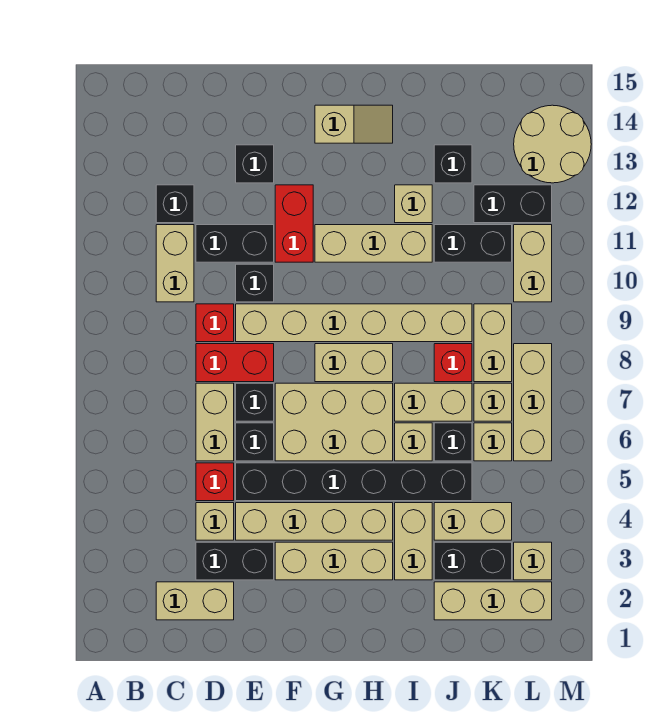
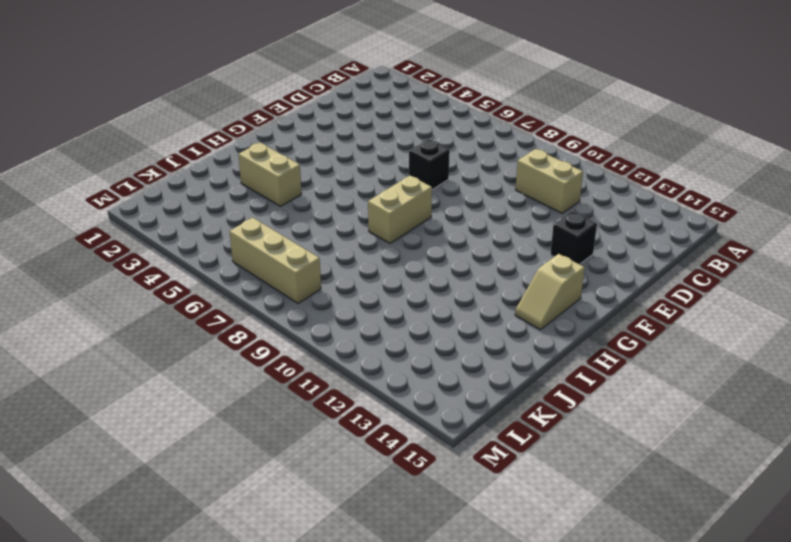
none -> tan 1x2 brick [156,582,234,620]
none -> black 1x1 brick [156,185,194,223]
none -> black 1x2 brick [196,542,274,580]
none -> tan 1x1 brick [196,503,234,540]

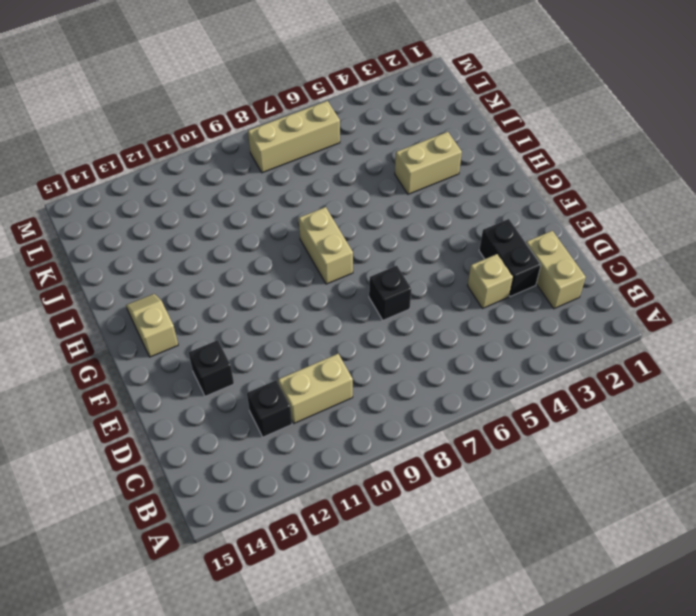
none -> red 1x1 brick [196,463,234,501]
none -> tan 1x2 brick [196,383,234,461]
none -> red 1x2 brick [196,344,274,382]
none -> red 1x1 brick [196,304,234,342]

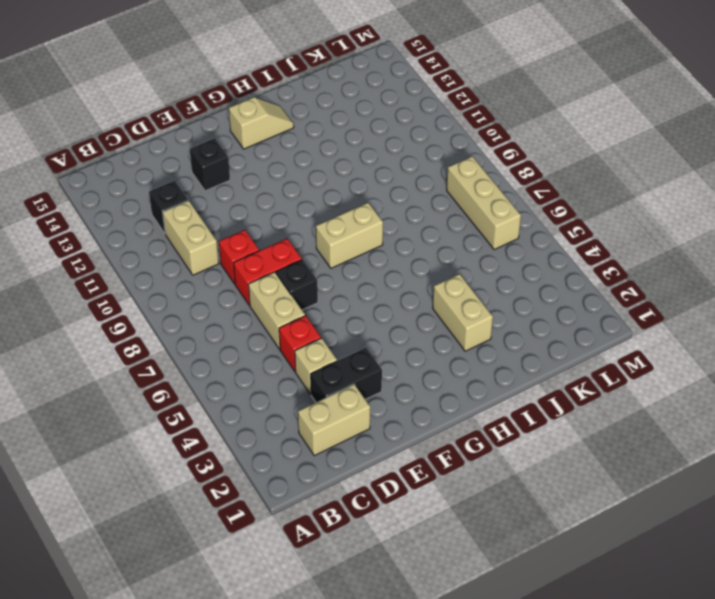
none -> black 1x2 brick [196,225,274,262]
none -> tan 1x4 brick [236,503,393,540]
none -> black 1x6 brick [236,463,472,501]
none -> black 1x1 brick [236,423,274,461]

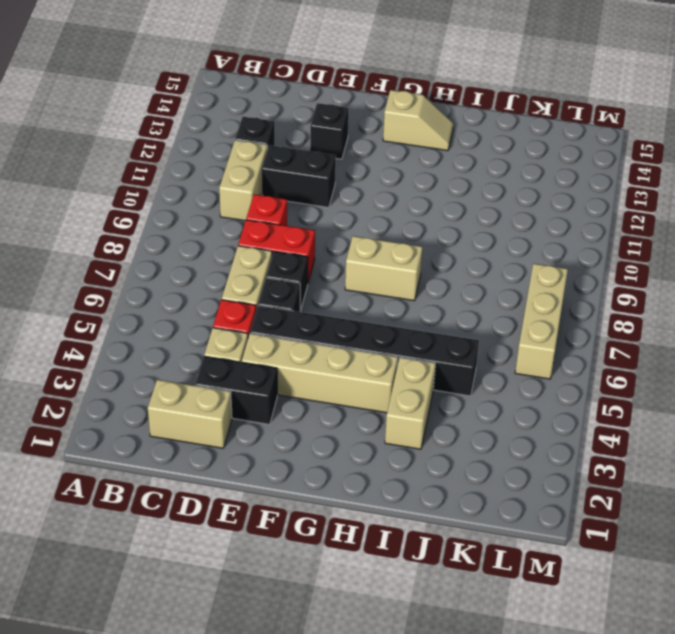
none -> tan 1x6 brick [236,304,472,342]
none -> black 1x1 brick [236,264,274,302]
none -> tan 1x3 brick [275,542,393,580]
none -> tan 2x3 brick [275,383,393,461]

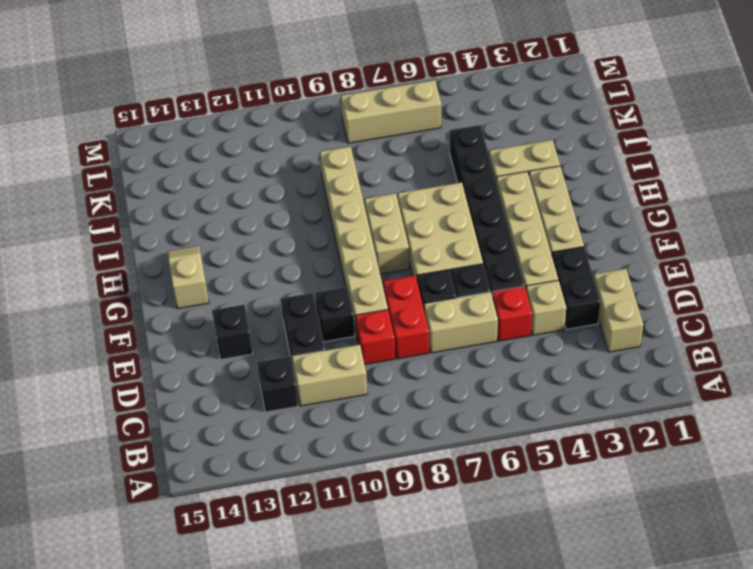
none -> red 1x2 brick [275,185,313,262]
none -> tan 1x3 brick [315,225,432,262]
none -> tan 1x1 brick [395,423,432,461]
none -> tan 1x2 brick [395,383,472,421]

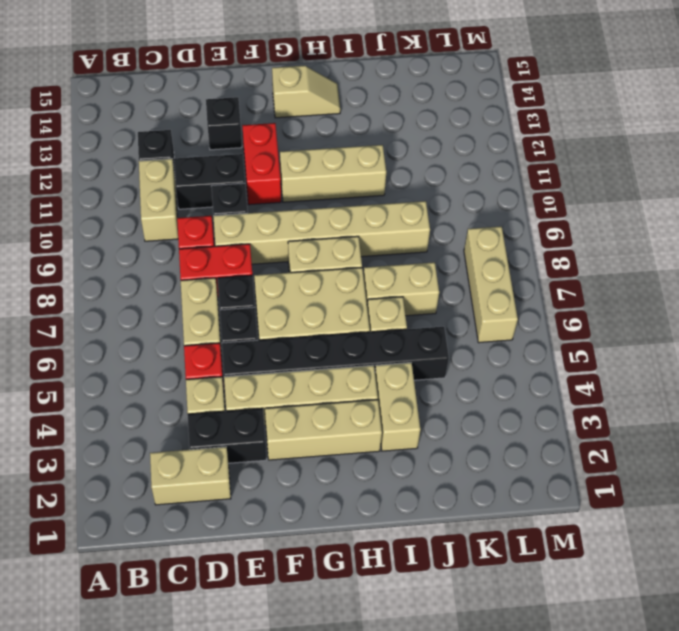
none -> tan 1x1 brick [395,185,432,223]
none -> tan 1x3 brick [434,582,552,620]
none -> black 1x2 brick [434,542,512,580]
none -> tan 1x2 brick [434,503,512,540]

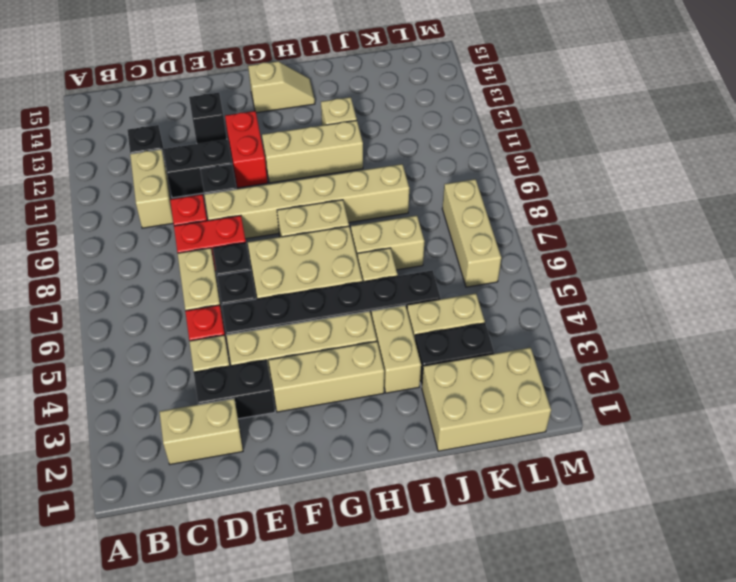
tan 2x3 brick [422,348,551,451] -> tan 1x3 brick [434,582,552,620]
none -> black 1x1 brick [434,423,472,461]
none -> red 1x1 brick [434,344,472,382]
none -> black 1x2 brick [434,225,512,262]
none -> black 1x1 brick [434,145,472,183]

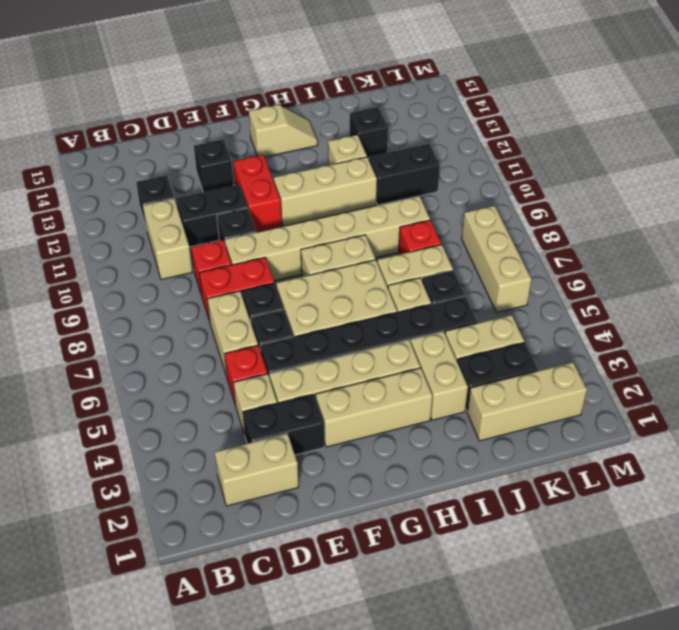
none -> tan 1x1 brick [474,423,512,461]
none -> tan 1x1 brick [474,383,512,421]
none -> tan 1x2 brick [474,304,512,382]
none -> black 1x2 brick [474,185,552,223]

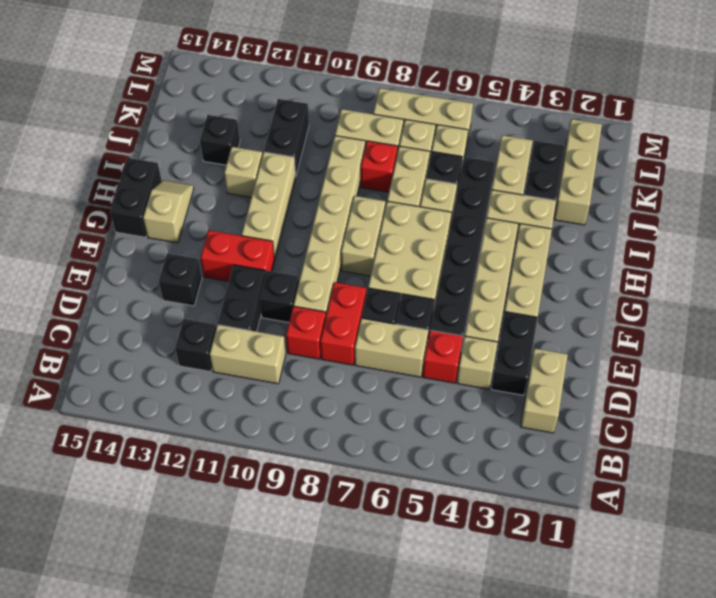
black 1x2 brick [111,158,162,237] -> black 1x2 brick moved to [474,185,552,223]
none -> tan 1x1 brick [514,542,552,580]
none -> tan 1x2 brick [514,225,552,302]
none -> tan 2x2 round brick [514,105,591,183]

